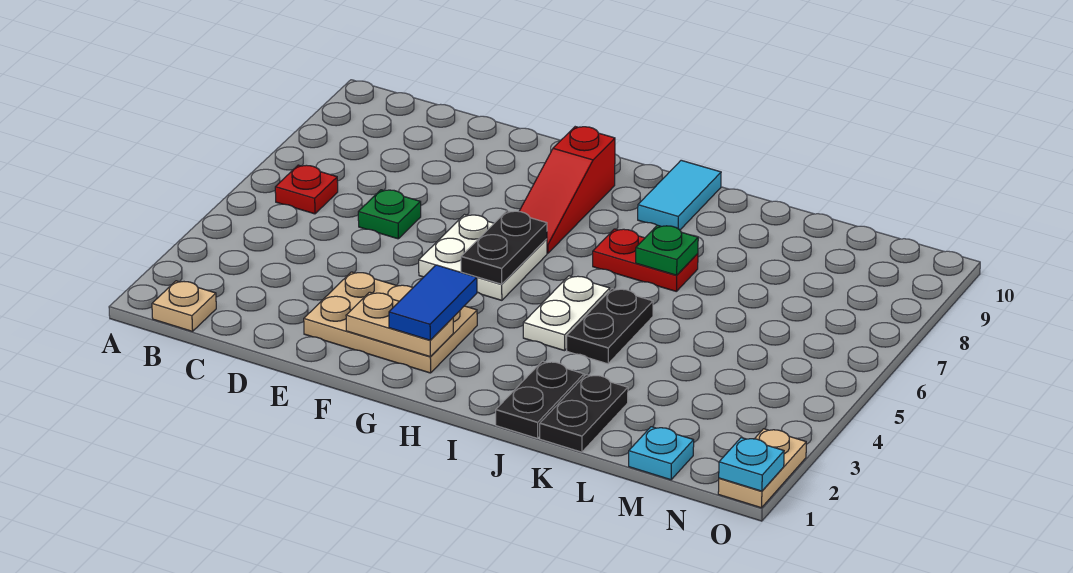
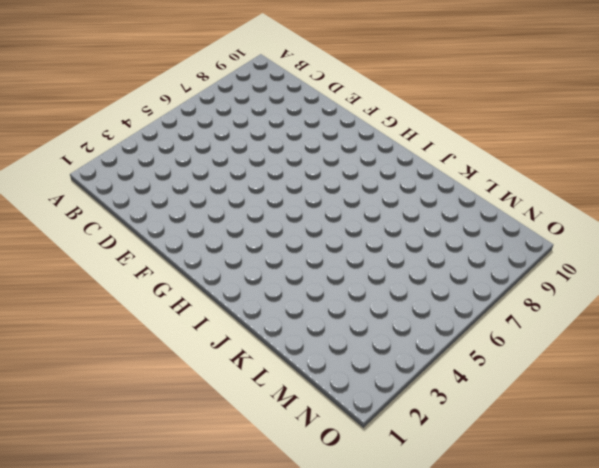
none -> tan 1x1 plate [152,281,216,332]
none -> red 1x1 plate [275,165,338,214]
none -> green 1x1 plate [358,190,421,239]

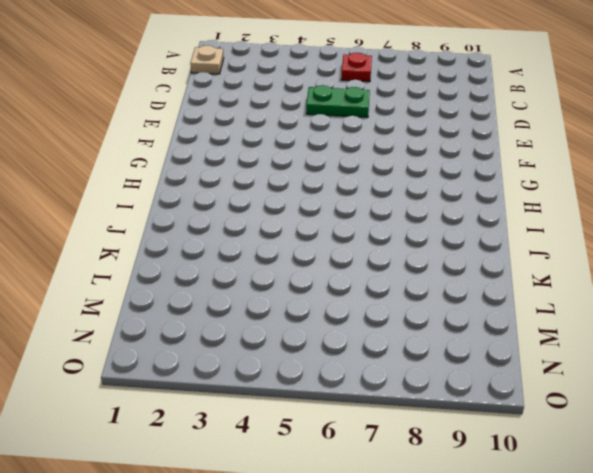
green 1x2 plate [306,85,370,118] -> green 1x1 plate [358,190,421,239]
none -> tan 2x3 plate [304,272,477,373]
none -> white 2x2 plate [419,215,547,300]
none -> red 1x3 slope [519,127,615,253]

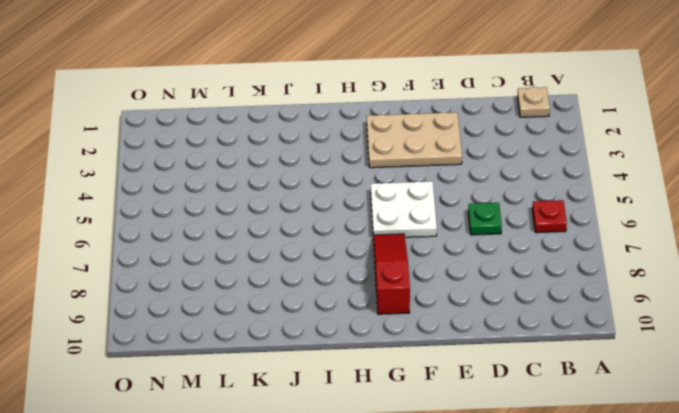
none -> white 1x2 plate [523,276,610,351]
none -> red 1x2 plate [593,229,698,291]
none -> cyan 1x2 tile [638,160,721,230]

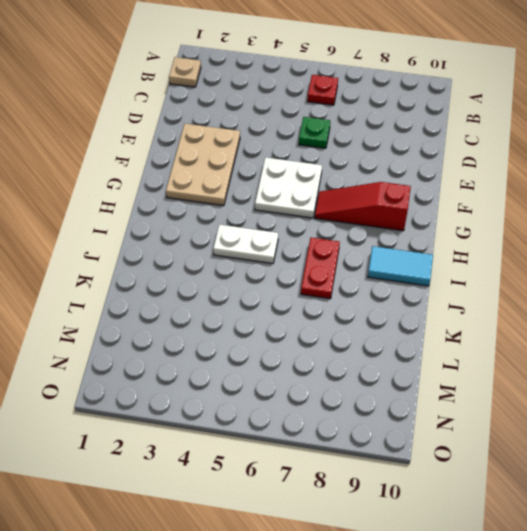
none -> black 1x2 plate [496,361,584,438]
none -> black 1x2 plate [567,289,653,364]
none -> black 1x2 plate [540,375,628,452]

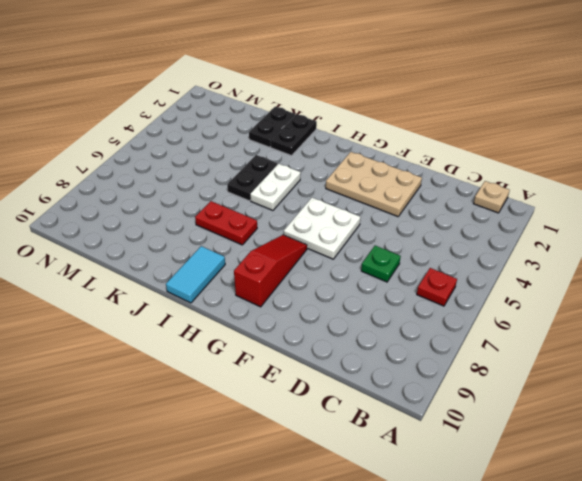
none -> cyan 1x1 plate [629,427,694,480]
none -> tan 1x2 plate [718,429,806,508]
none -> tan 1x2 plate [346,292,453,357]

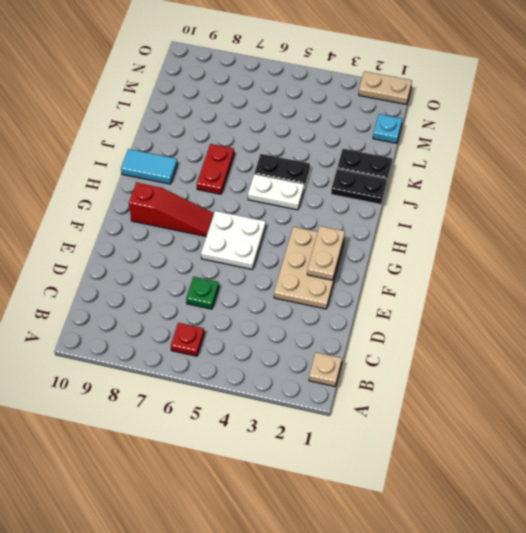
none -> black 1x2 plate [461,211,547,284]
none -> green 1x1 plate [636,225,698,275]
none -> cyan 1x1 plate [719,438,784,491]

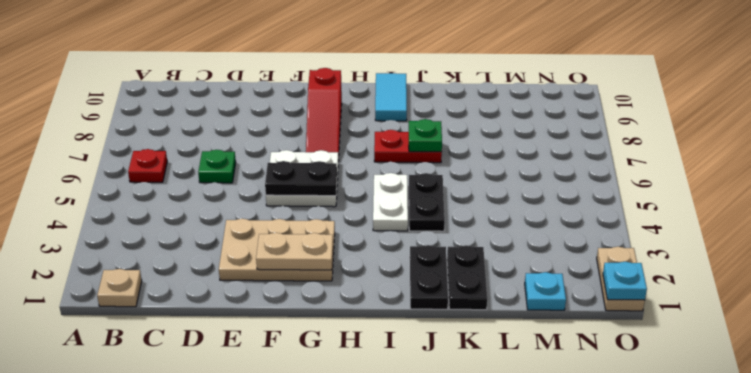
black 1x2 plate [265,161,337,196] -> black 1x2 plate turned to [461,211,547,284]
none -> blue 1x2 tile [389,265,477,340]

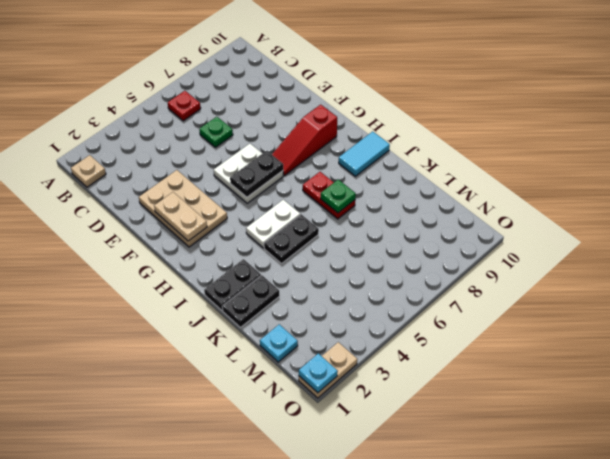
none -> blue 1x2 tile [389,265,477,340]

